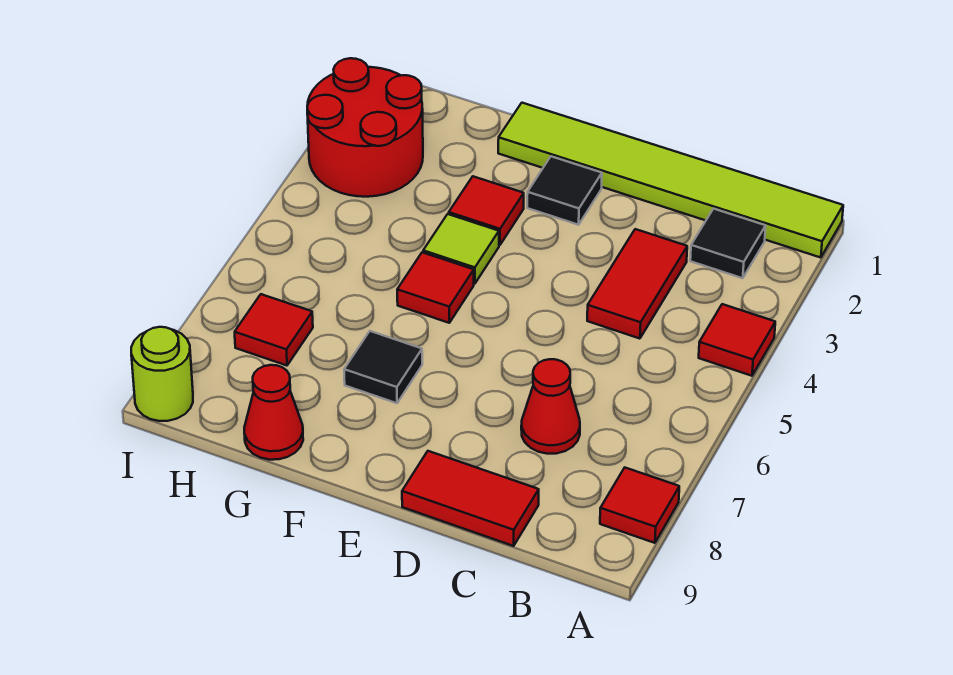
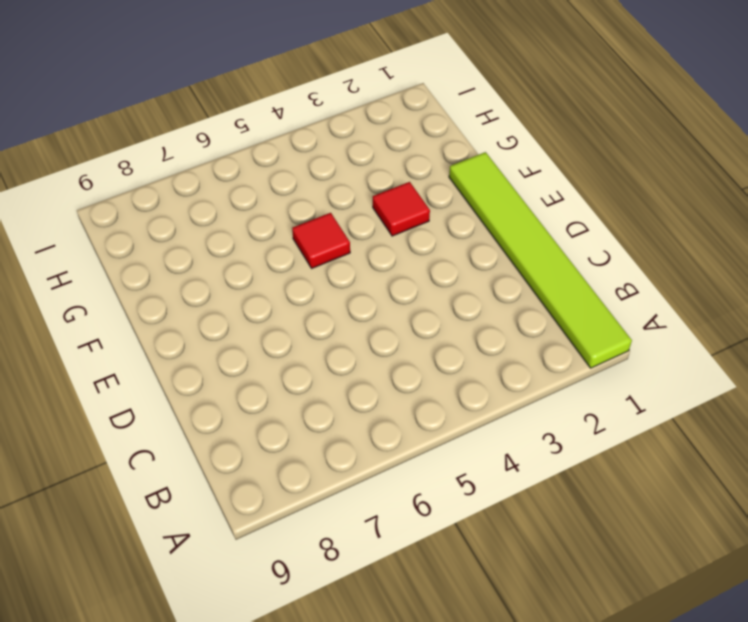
none -> red 1x1 tile [699,304,775,376]
none -> red 1x1 tile [600,468,679,543]
none -> black 1x1 tile [690,209,766,278]

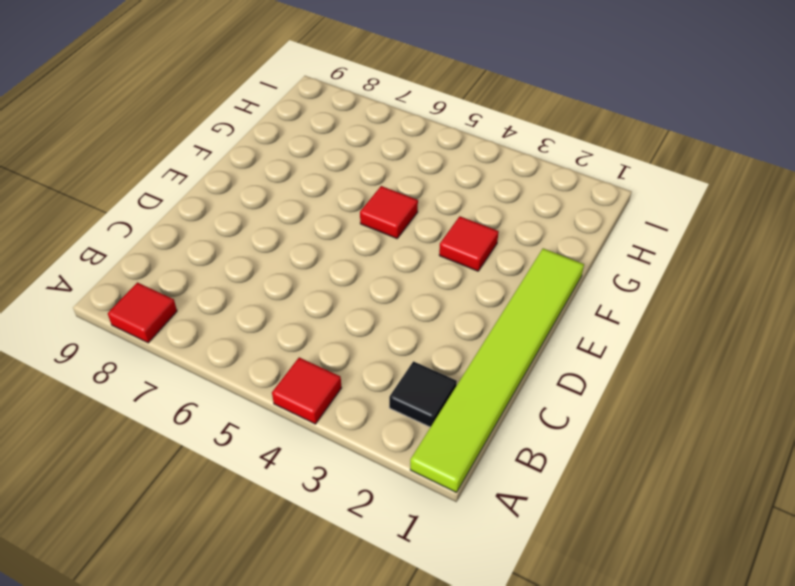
none -> red 1x2 tile [587,229,687,339]
none -> red 1x1 cone [521,359,580,454]
none -> red 1x2 tile [402,451,539,546]

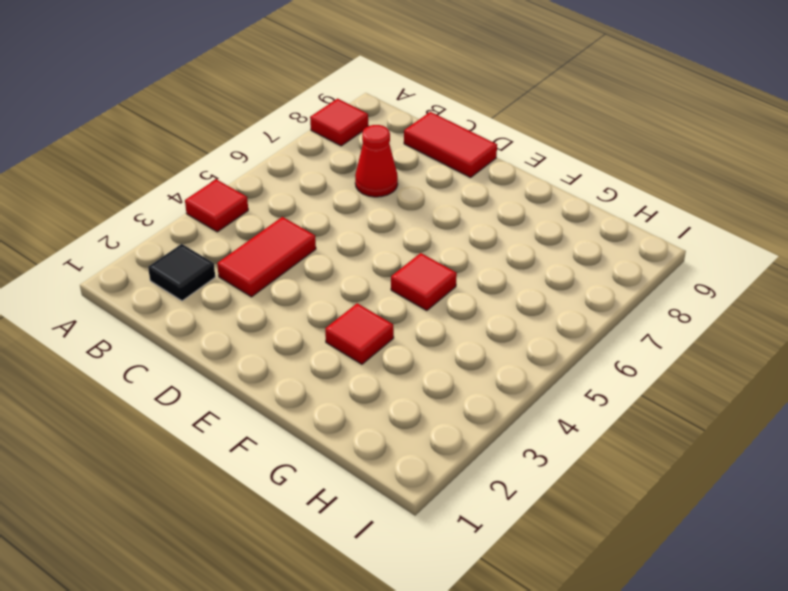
none -> lime 1x6 tile [498,103,843,258]
none -> black 1x1 tile [527,156,602,225]
none -> lime 1x1 tile [423,214,499,284]

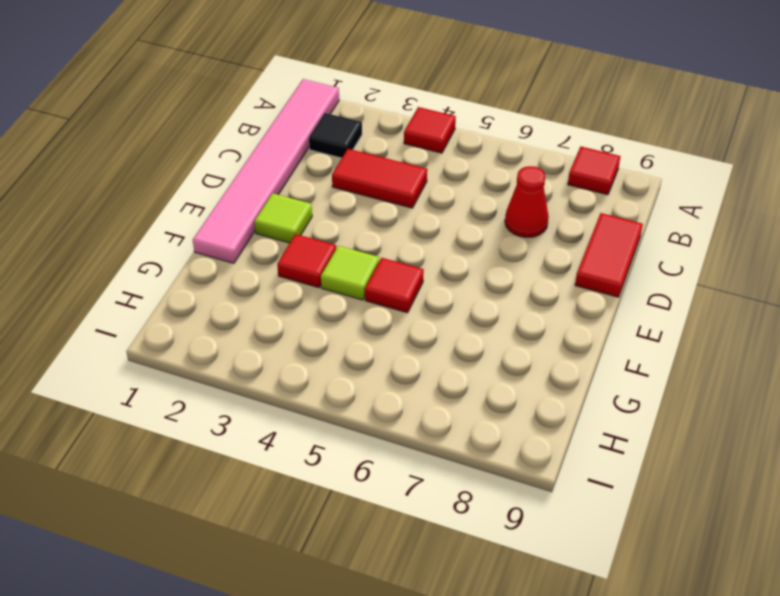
pink 1x6 tile [193,79,339,263] -> lime 1x6 tile [498,103,843,258]
lime 1x1 tile [254,193,312,243] -> black 1x1 tile [527,156,602,225]
none -> black 1x1 tile [344,331,422,403]
none -> red 1x1 cone [244,365,303,460]
none -> red 2x2 round brick [307,58,423,197]

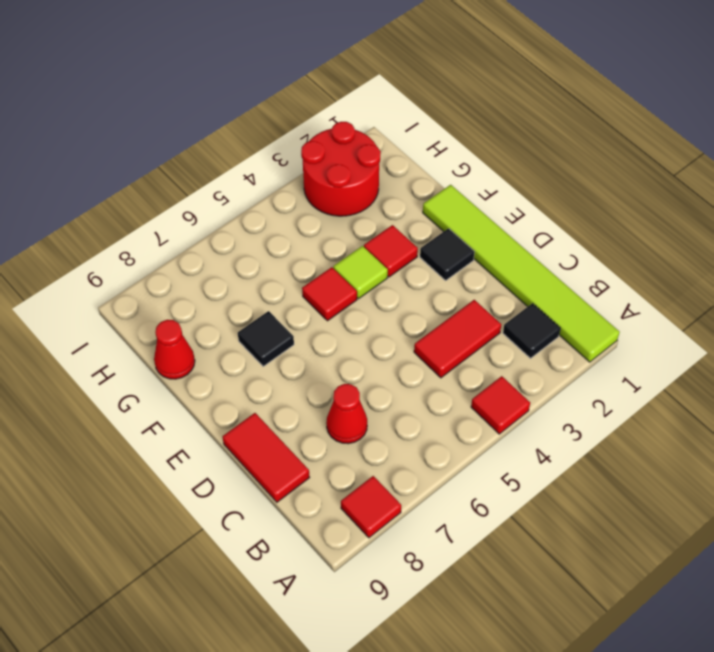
none -> red 1x1 tile [235,294,313,366]
none -> lime 1x1 round brick [131,327,193,421]

